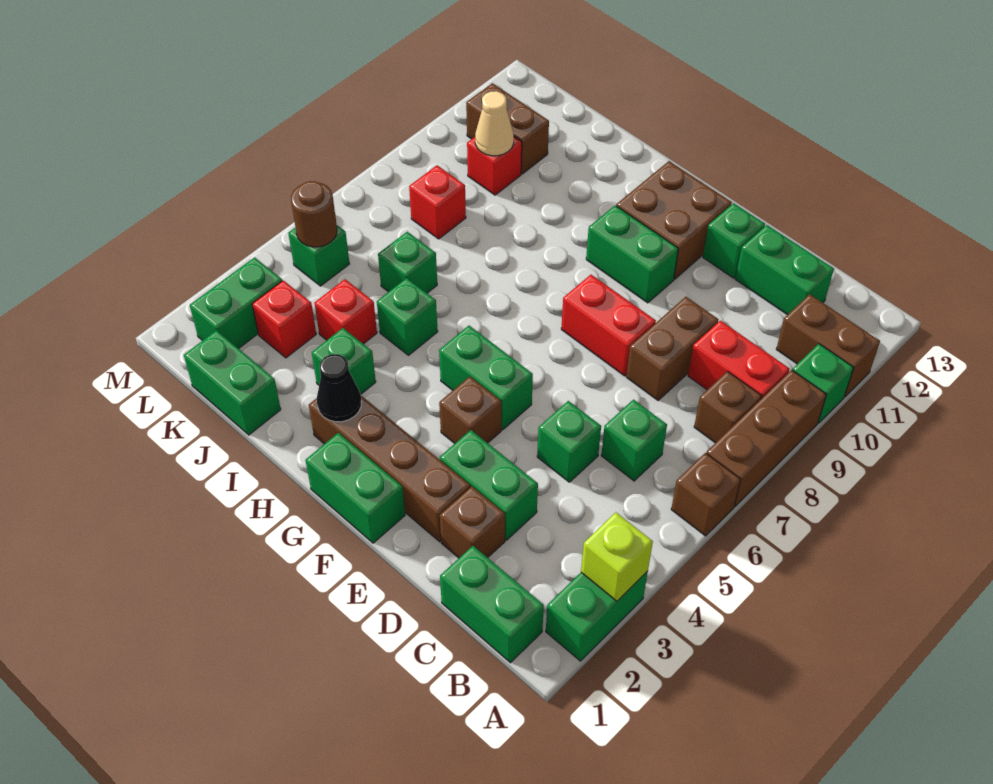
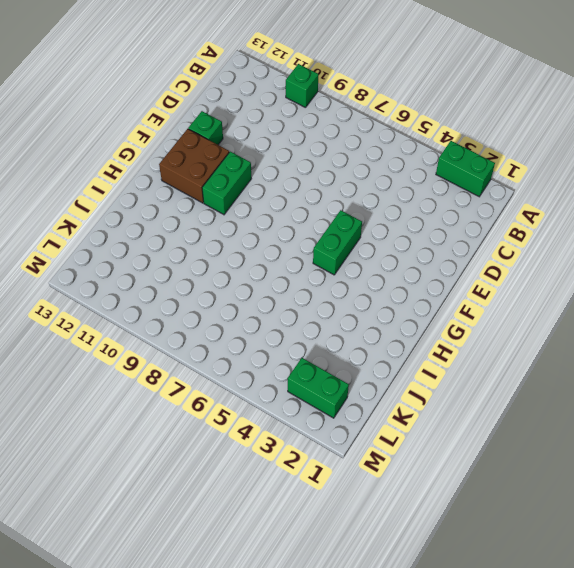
none -> brown 1x1 brick [671,453,741,536]
none -> brown 1x3 brick [706,370,826,507]
none -> brown 1x2 brick [776,294,880,397]
none -> green 1x2 brick [440,546,544,663]

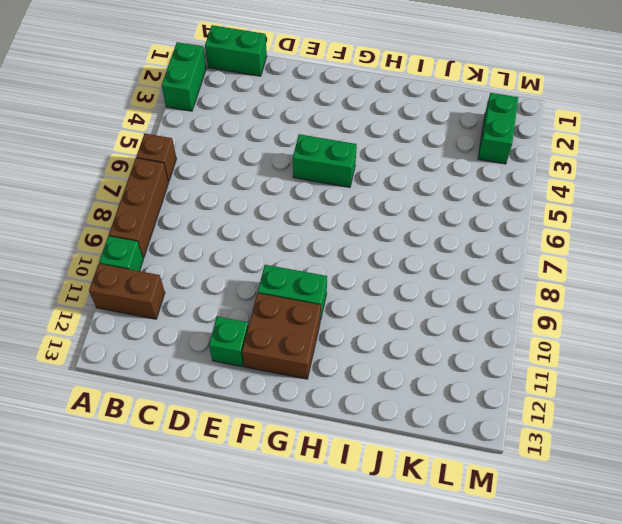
none -> brown 1x1 brick [694,371,762,443]
none -> red 1x2 brick [688,321,790,399]
none -> green 1x1 brick [601,400,667,481]
none -> green 1x2 brick [735,225,834,315]

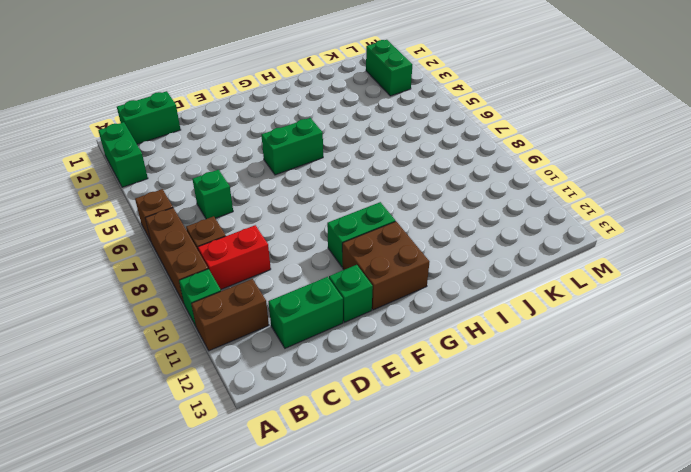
none -> brown 1x1 brick [440,487,505,558]
none -> green 1x2 brick [440,430,538,540]
none -> green 1x1 brick [537,401,601,482]
none -> brown 1x2 brick [626,297,718,400]

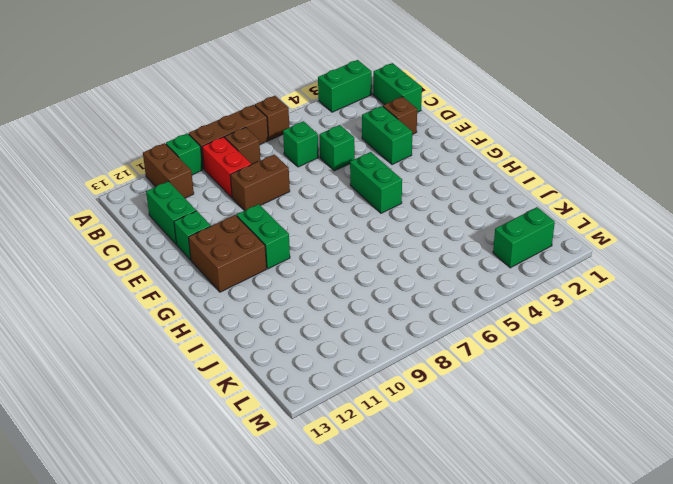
none -> brown 1x4 brick [309,396,470,542]
none -> red 1x2 brick [561,275,656,376]
none -> green 1x2 brick [305,433,405,543]
none -> brown 1x1 brick [439,377,501,444]

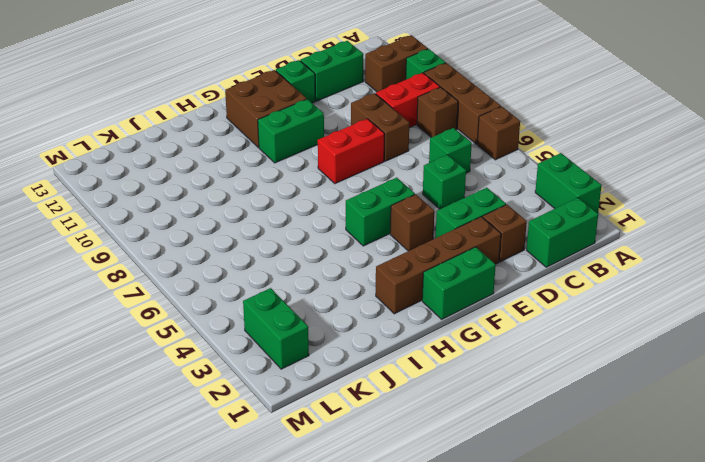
none -> green 1x1 brick [312,328,376,394]
none -> green 1x1 brick [377,278,438,355]
none -> green 1x2 brick [184,330,281,435]
none -> red 1x1 brick [314,279,377,344]

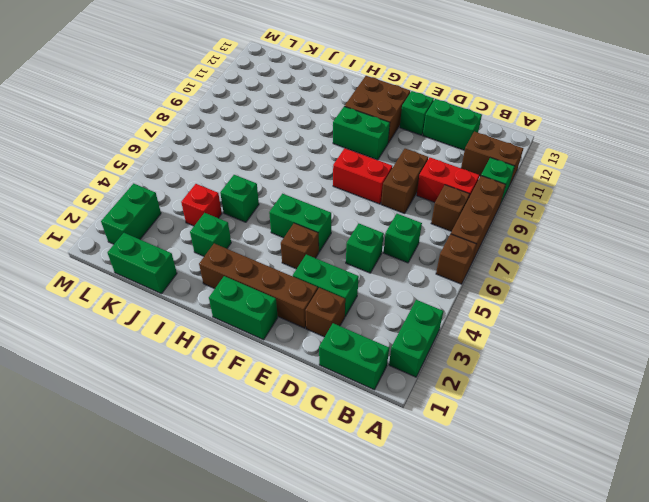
none -> green 1x1 brick [378,232,437,293]
none -> red 1x1 brick [252,280,316,358]
none -> red 1x1 brick [409,165,466,239]
none -> red 1x1 brick [467,137,522,195]

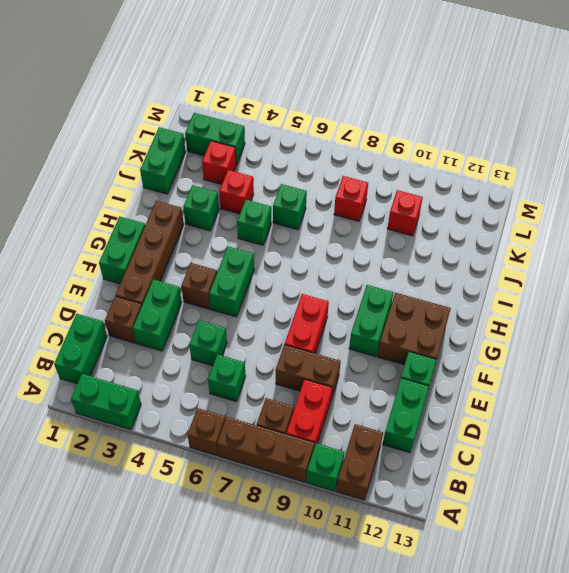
none -> brown 1x2 brick [466,83,549,174]
none -> green 1x1 brick [288,225,349,286]
none -> lime 1x1 brick [581,513,653,601]
none -> black 1x1 cone [317,354,361,422]

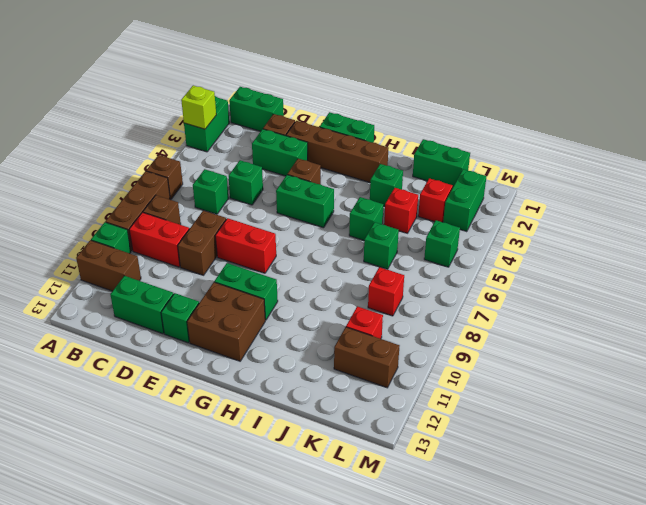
none -> black 1x1 cone [317,354,361,422]
none -> tan 1x1 cone [475,91,514,156]
none -> brown 1x1 round brick [291,181,337,247]

